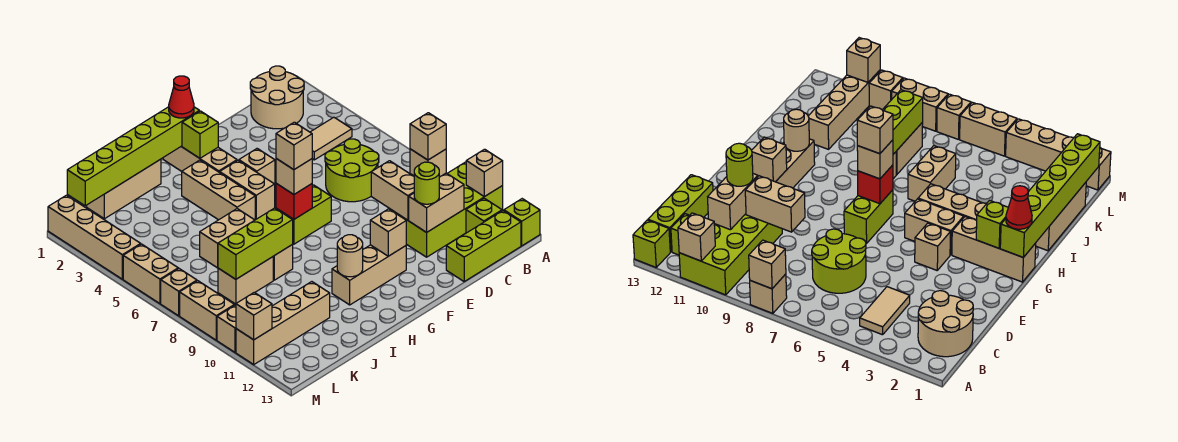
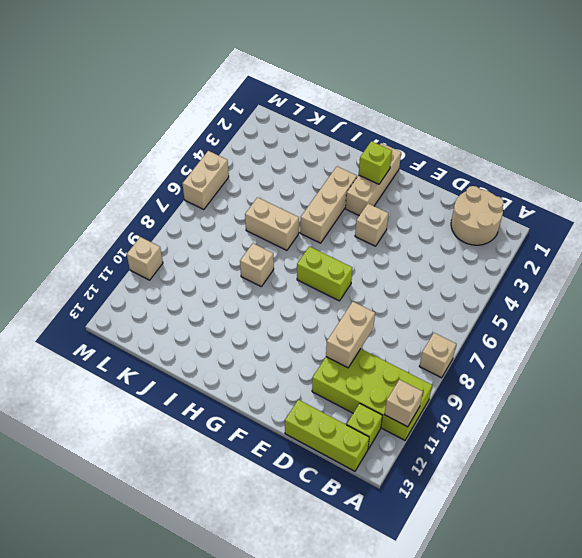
none -> lime 1x1 brick [504,199,540,246]
none -> tan 1x2 tile [310,117,352,160]
none -> lime 2x2 round brick [325,139,379,202]
none -> tan 1x3 brick [332,245,406,305]

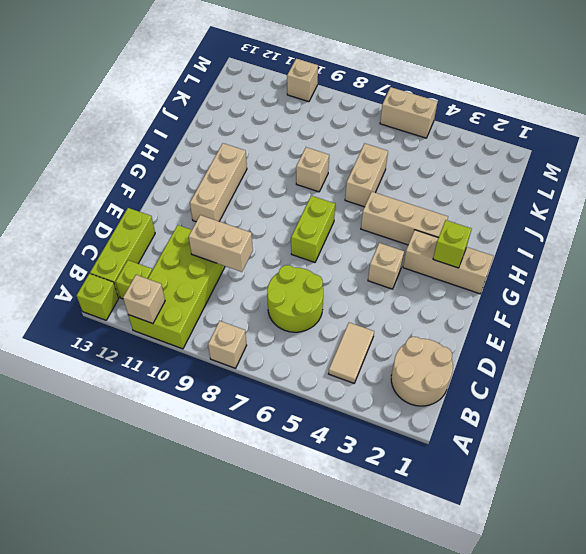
none -> tan 1x2 brick [220,160,275,220]
none -> tan 1x3 brick [87,159,161,219]
none -> tan 1x2 brick [218,257,273,304]
none -> tan 1x4 brick [236,282,330,364]

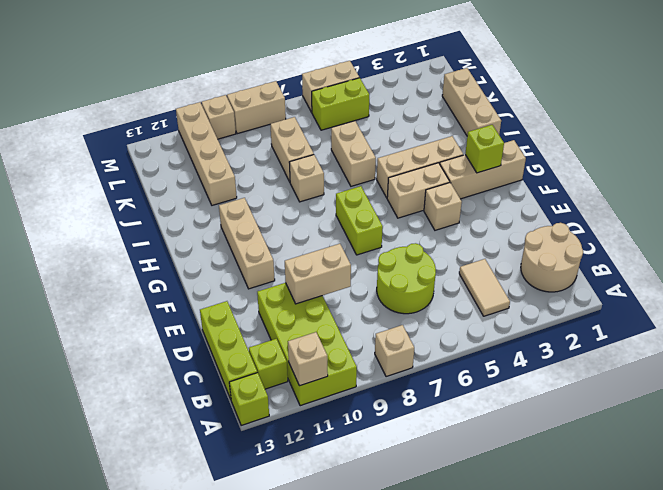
lime 1x2 brick [312,78,369,130] -> none
none -> tan 1x4 brick [48,195,141,279]
none -> tan 1x1 brick [161,269,197,316]
none -> tan 1x1 brick [410,113,446,160]
none -> tan 1x2 brick [409,173,464,232]

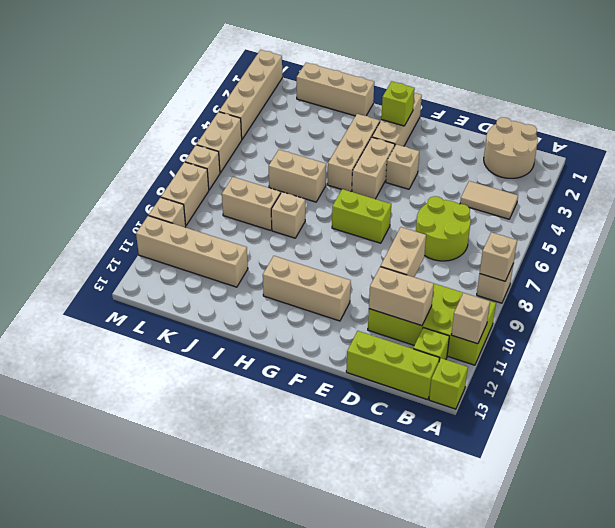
none -> tan 1x1 brick [370,209,406,256]
none -> lime 1x6 brick [67,107,199,206]
none -> red 1x1 brick [276,183,312,219]
none -> tan 1x1 round brick [337,235,363,277]

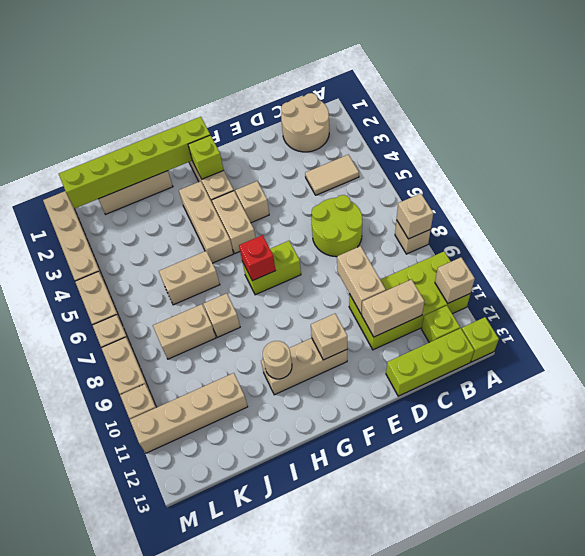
none -> lime 1x3 brick [218,208,293,279]
none -> tan 1x1 brick [236,292,272,340]
none -> lime 1x1 round brick [414,162,439,204]
none -> red 1x1 cone [169,76,194,118]

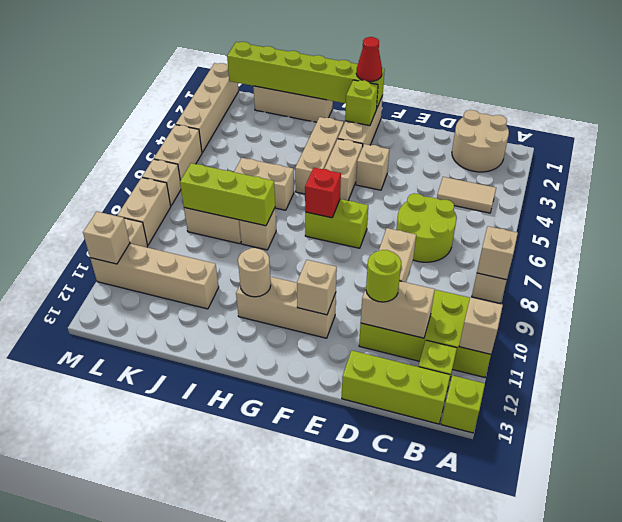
none -> tan 1x1 brick [276,159,312,195]
none -> tan 1x1 brick [276,122,312,170]

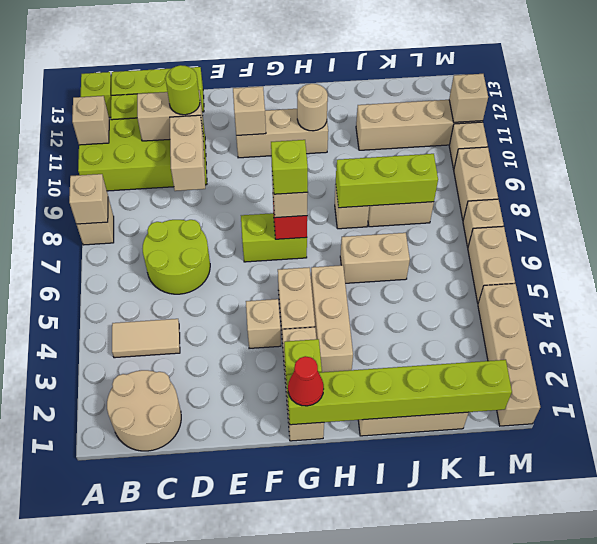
lime 1x1 brick [271,140,308,194] -> tan 1x1 brick [276,122,312,170]

